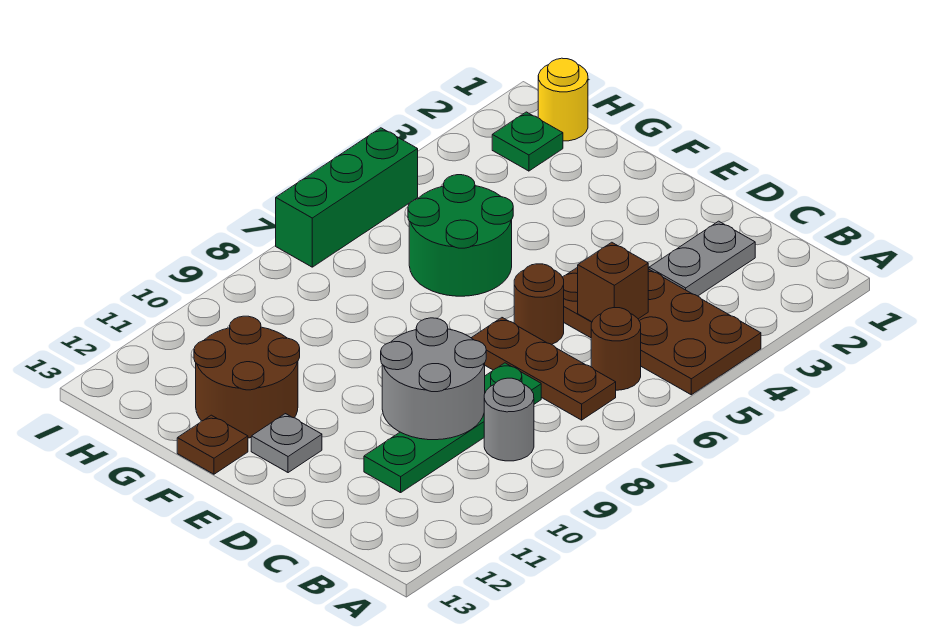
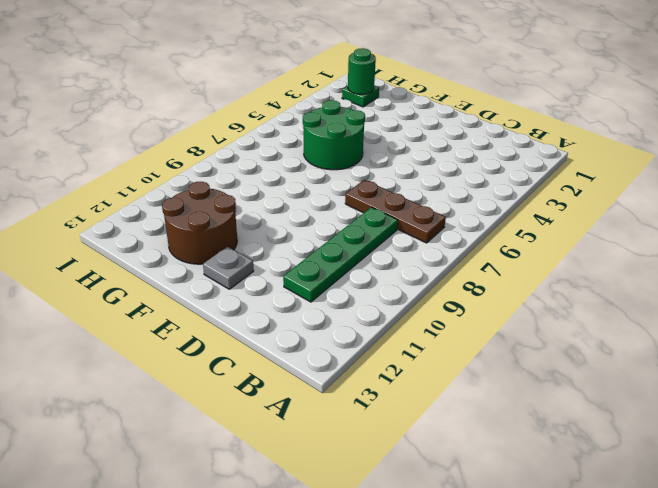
green 1x1 round brick [348,48,376,94] -> none
none -> brown 2x4 plate [562,267,761,395]
none -> brown 1x1 round brick [591,308,641,390]
none -> grey 1x1 round brick [484,378,534,461]

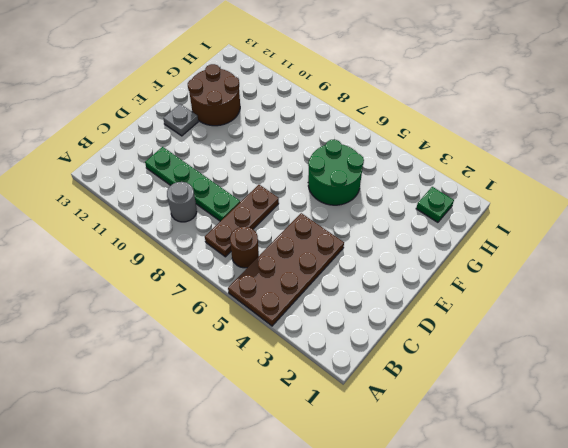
none -> grey 1x2 plate [649,221,755,296]
none -> brown 1x1 round brick [514,264,564,345]
none -> brown 1x1 plate [177,415,248,474]

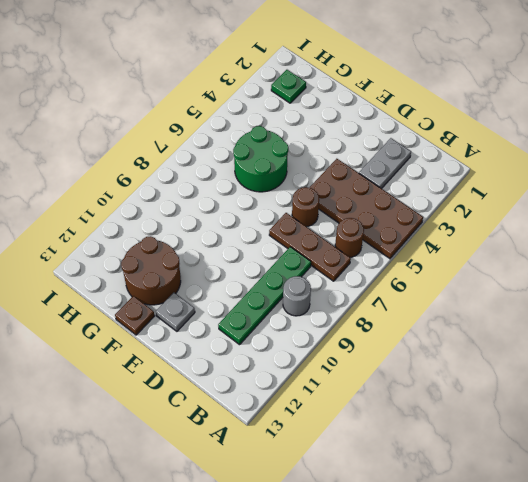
none -> yellow 1x1 round brick [538,58,588,141]
none -> green 1x3 brick [276,128,418,267]
none -> brown 1x1 brick [578,242,648,322]

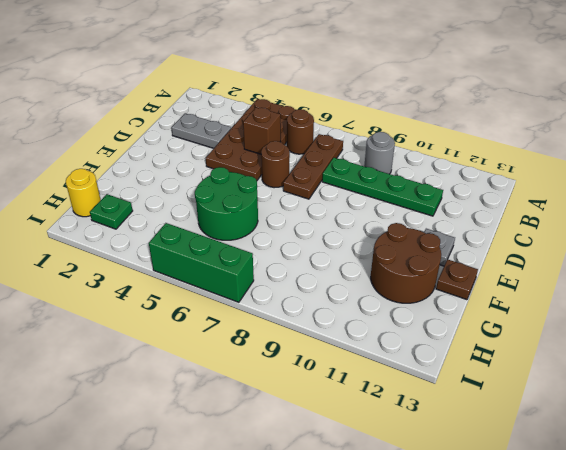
none -> grey 2x2 round brick [381,318,486,440]

